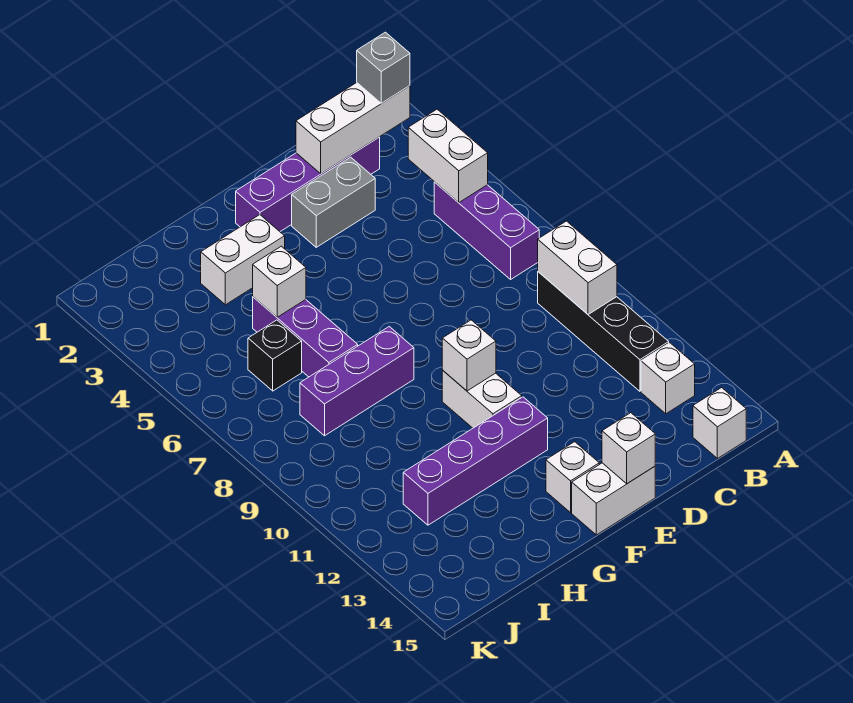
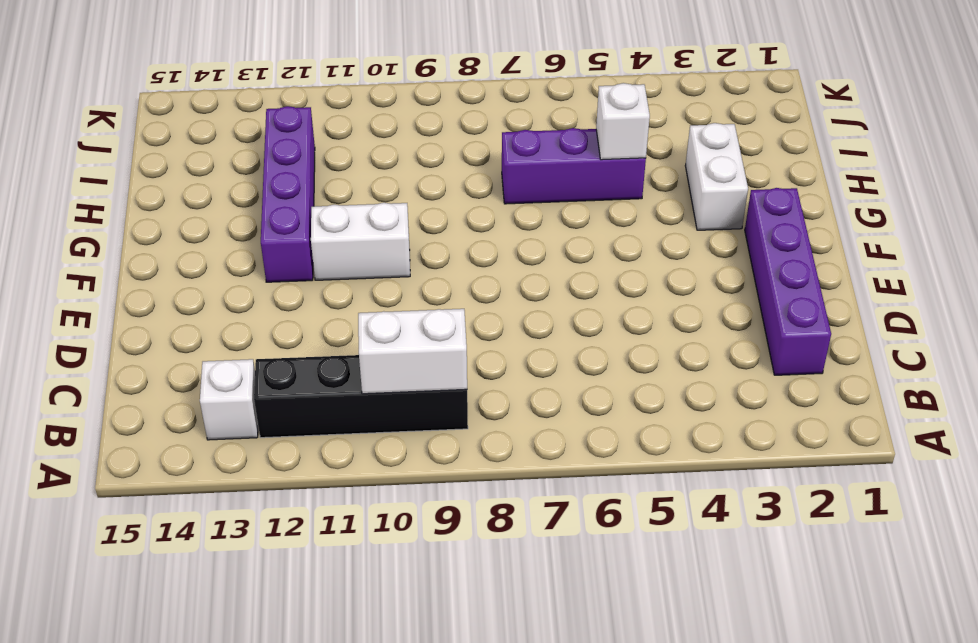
none -> purple 1x3 brick [434,182,539,279]
none -> white 1x1 brick [693,388,746,459]
none -> grey 1x2 brick [292,157,375,247]

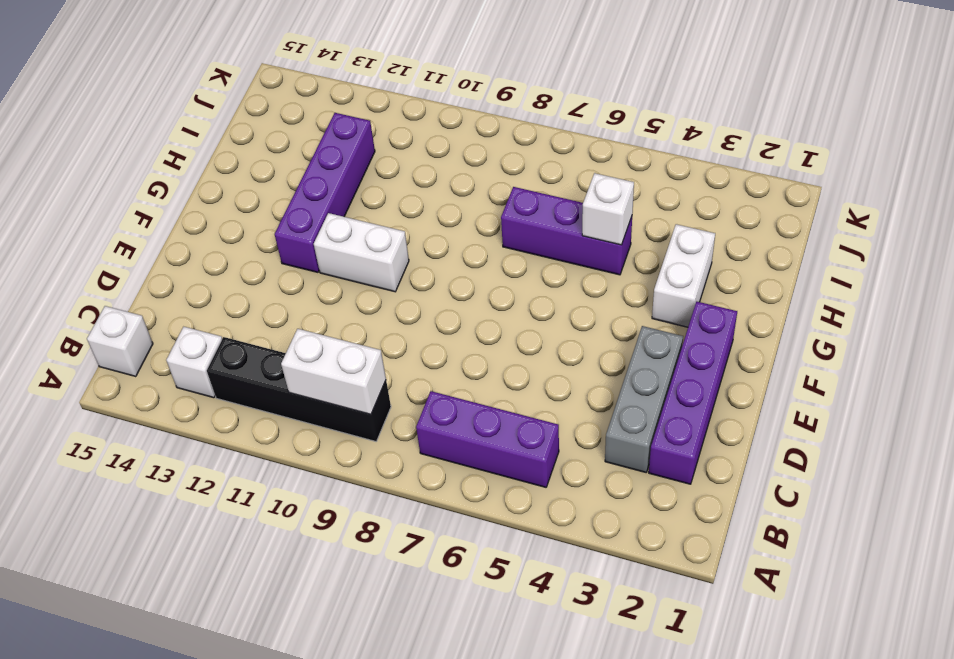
grey 1x3 brick [605,326,683,472] -> grey 1x2 brick [292,157,375,247]
none -> white 1x2 brick [572,463,655,535]
none -> white 1x1 brick [546,442,599,513]
none -> purple 1x3 brick [300,327,414,436]

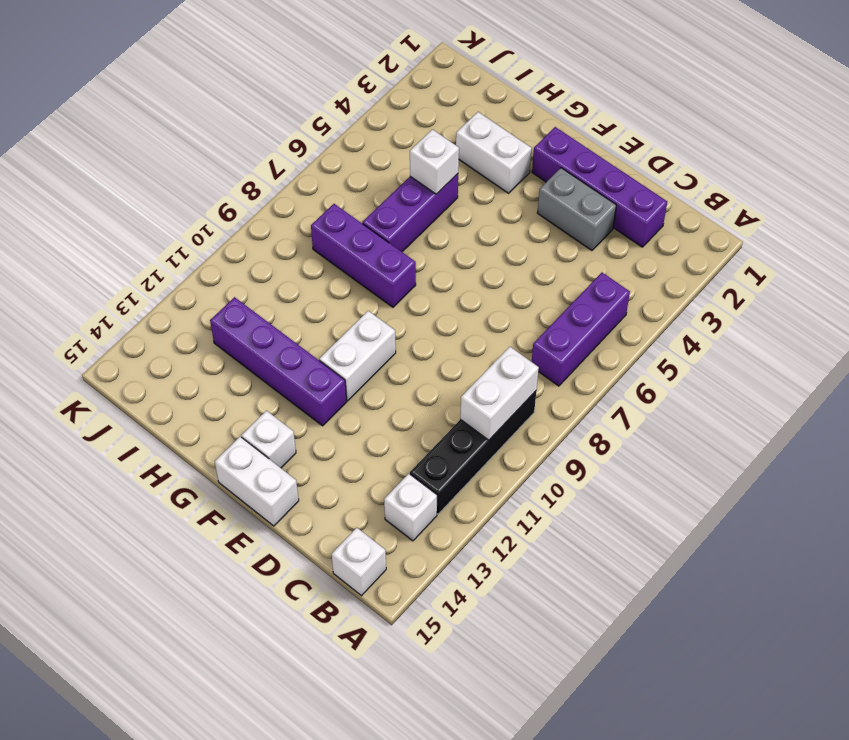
none -> black 1x1 brick [248,320,302,391]
none -> white 1x3 brick [296,83,410,174]
none -> white 1x2 brick [408,109,488,203]

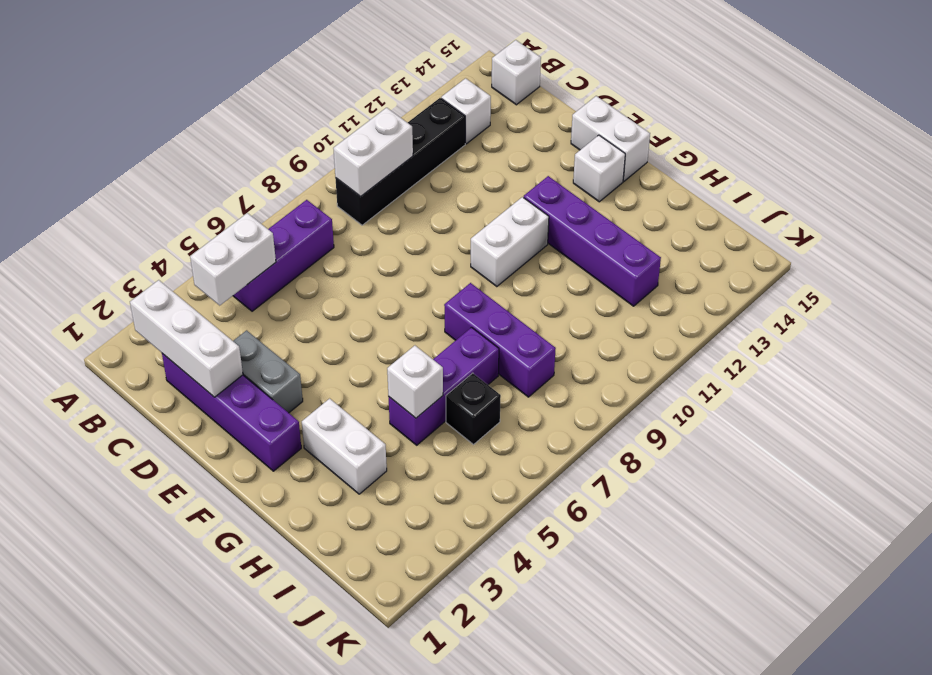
none -> white 1x1 brick [602,413,655,484]
none -> white 1x1 brick [442,320,496,391]
none -> grey 1x1 brick [357,32,410,103]

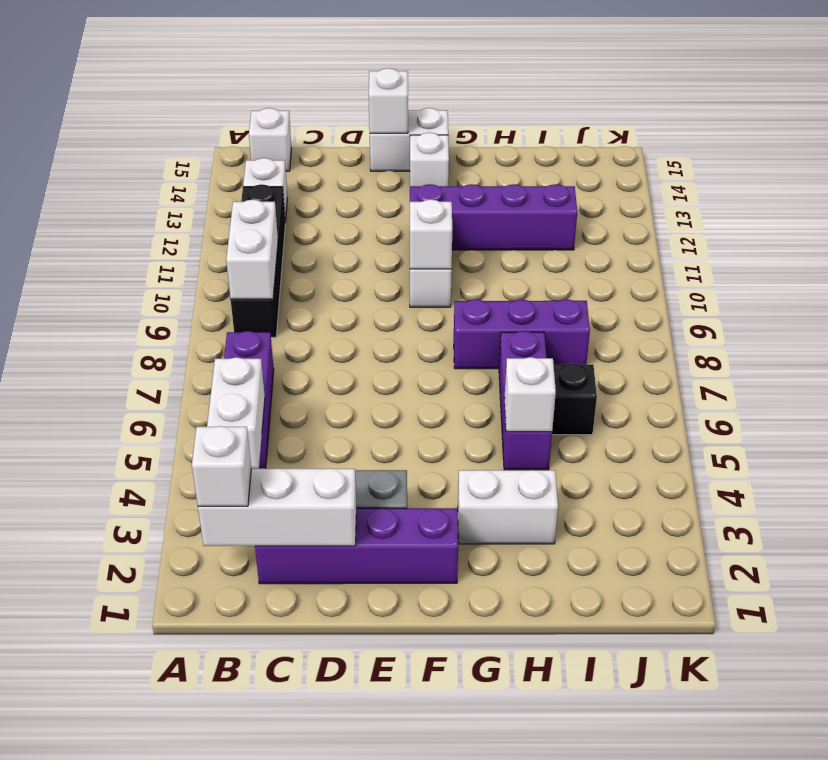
white 1x1 brick [192,426,252,506] -> grey 1x1 brick [357,32,410,103]

